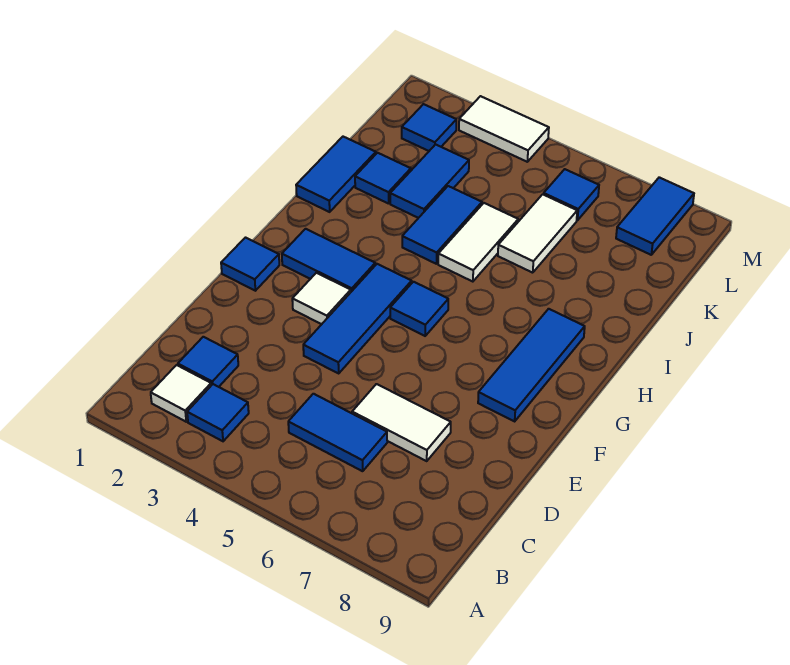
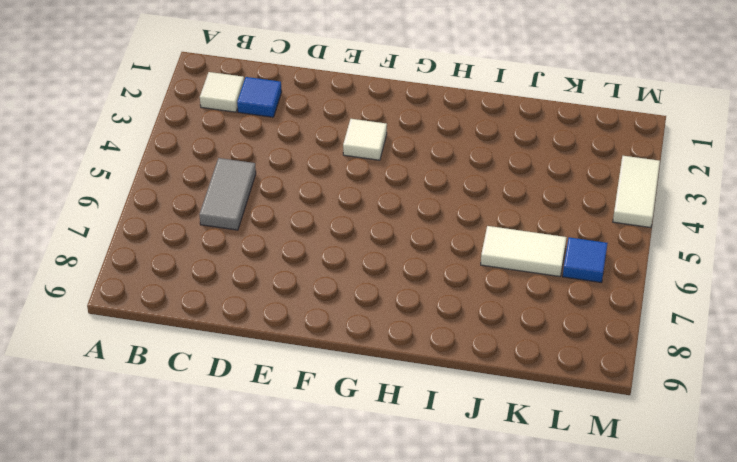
grey 1x2 tile [200,158,256,230] -> blue 1x2 tile [288,394,387,471]
none -> blue 1x1 tile [187,384,249,441]
none -> white 1x2 tile [352,384,451,461]
none -> blue 1x3 tile [303,264,412,373]

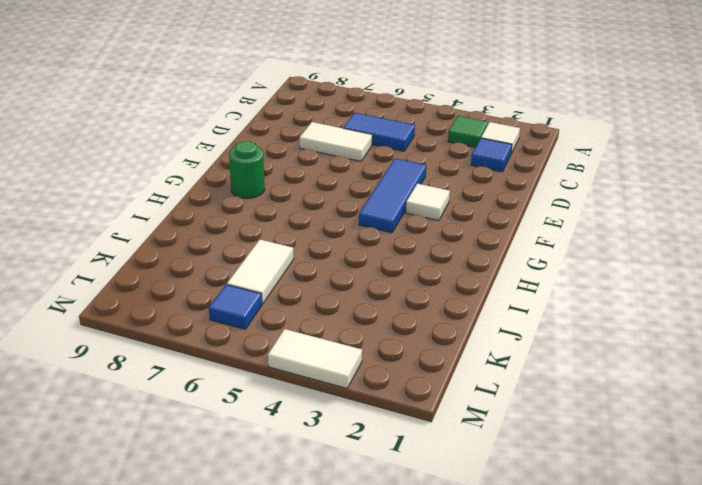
green 1x1 tile [448,116,488,147] -> blue 1x1 tile [187,384,249,441]
green 1x1 round brick [229,141,265,198] -> blue 1x3 tile [478,309,585,421]
none -> blue 1x1 tile [221,238,279,291]
none -> blue 1x2 tile [282,229,375,292]
none -> blue 1x1 tile [390,282,448,336]

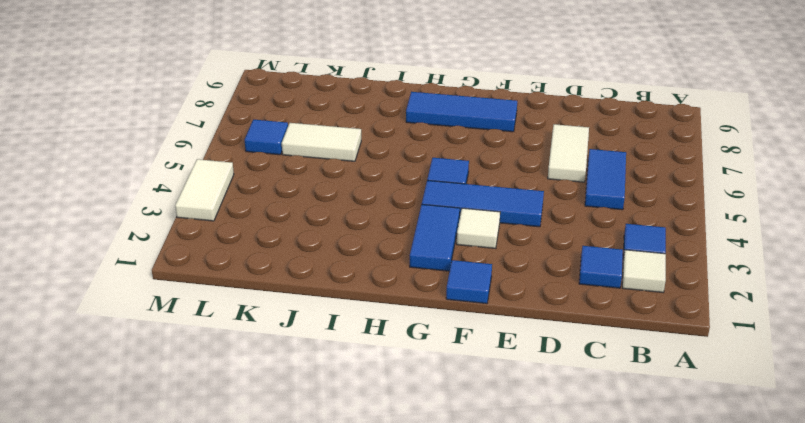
none -> blue 1x2 tile [296,137,376,212]
none -> blue 1x2 tile [402,186,482,264]
none -> white 1x2 tile [438,203,518,282]

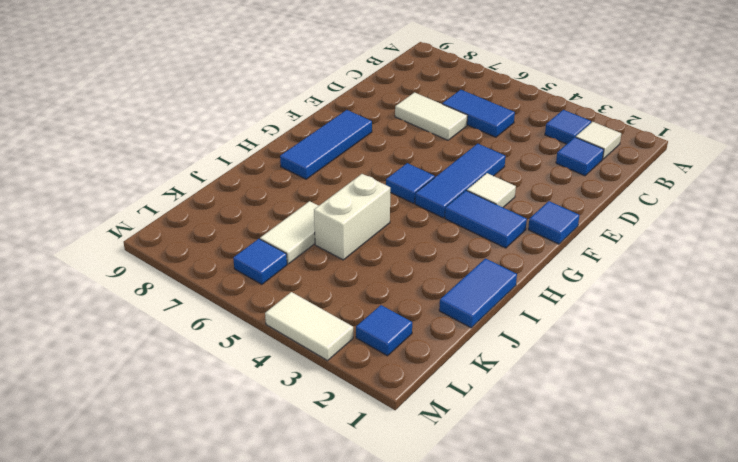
white 1x2 brick [314,174,390,260] -> white 1x2 tile [438,203,518,282]
none -> blue 1x2 tile [402,186,482,264]
none -> blue 1x1 tile [355,153,411,204]
none -> blue 1x2 tile [390,144,469,218]

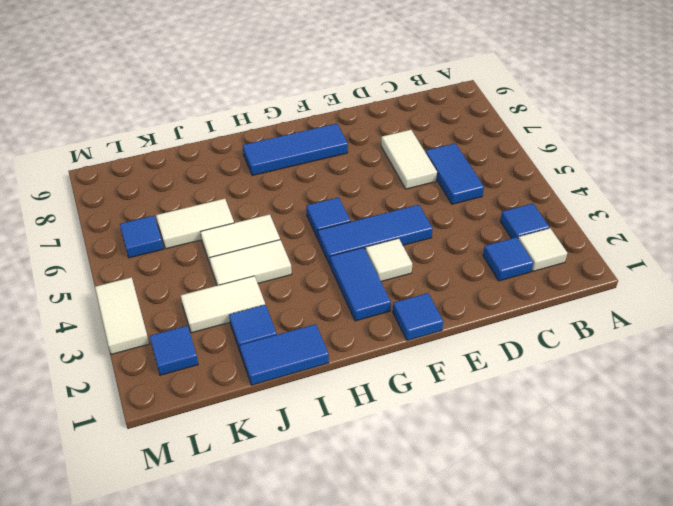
white 1x2 tile [209,240,292,286] -> blue 1x2 tile [402,186,482,264]
white 1x2 tile [181,276,265,333] -> blue 1x2 tile [390,144,469,218]
none -> blue 1x2 tile [616,177,694,255]

